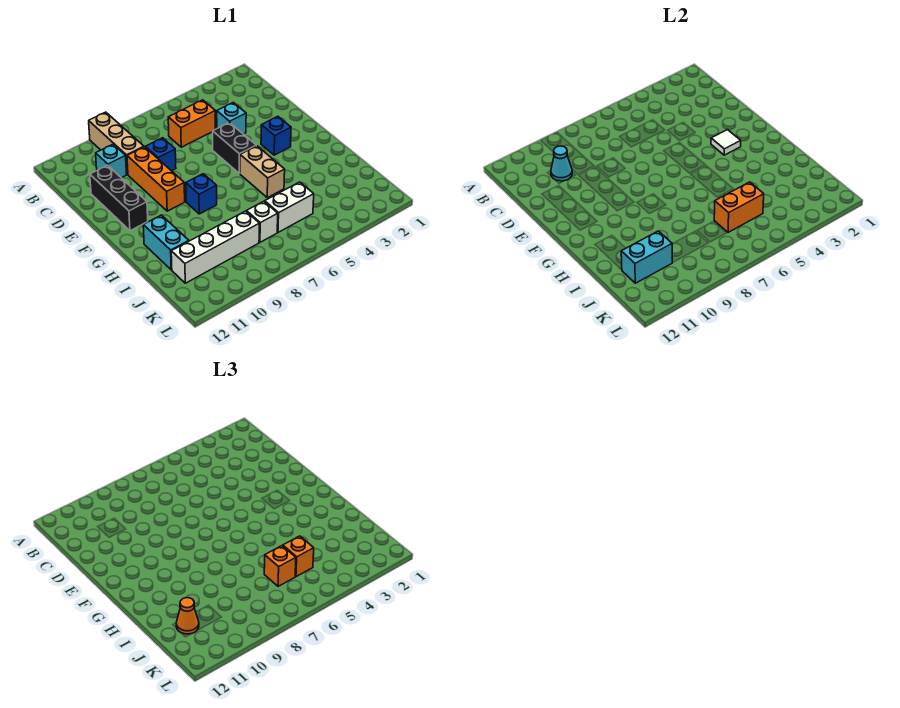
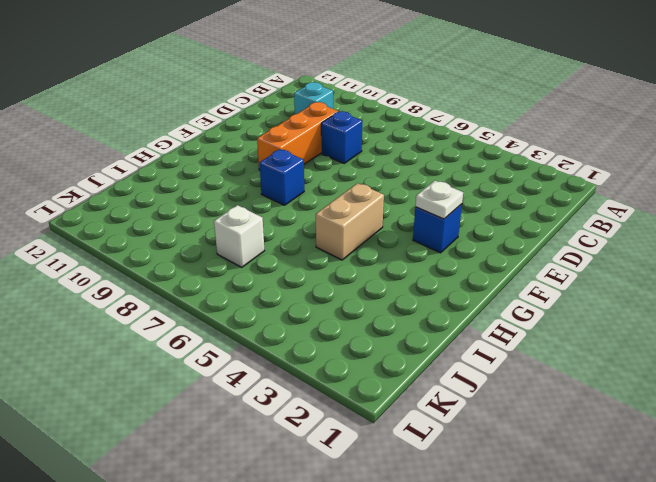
white 1x1 plate [415,181,463,219] -> white 1x1 tile [711,130,741,155]
none -> tan 1x3 brick [89,112,144,175]
none -> orange 1x2 brick [168,100,215,147]
none -> cyan 1x1 brick [217,102,246,134]

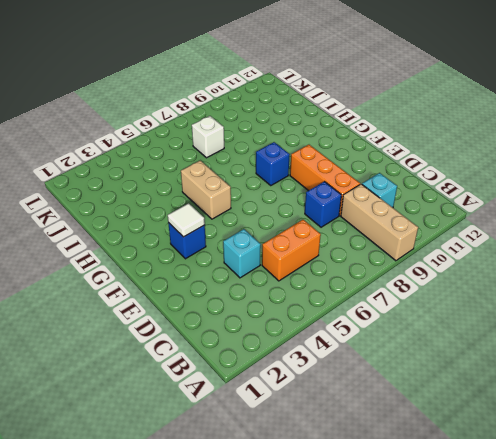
none -> black 1x3 brick [90,165,148,231]
none -> black 1x2 brick [213,122,256,173]
none -> cyan 1x2 brick [143,215,189,270]

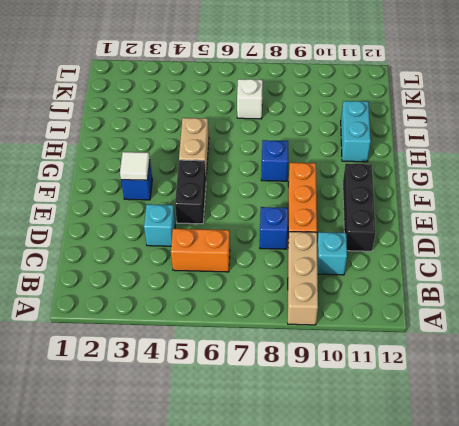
none -> white 1x2 brick [264,182,314,232]
none -> white 1x4 brick [171,211,259,283]
none -> cyan 1x1 cone [551,146,572,181]

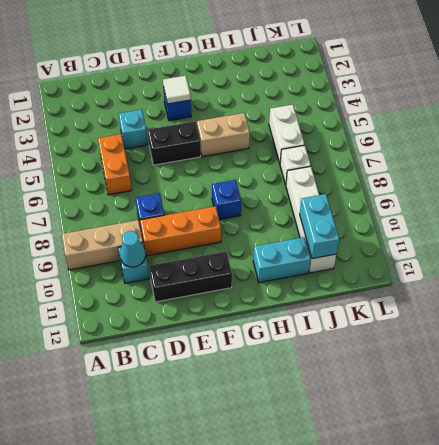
none -> orange 1x2 brick [714,182,764,232]
none -> orange 1x1 brick [283,536,314,577]
none -> orange 1x1 brick [264,546,296,586]

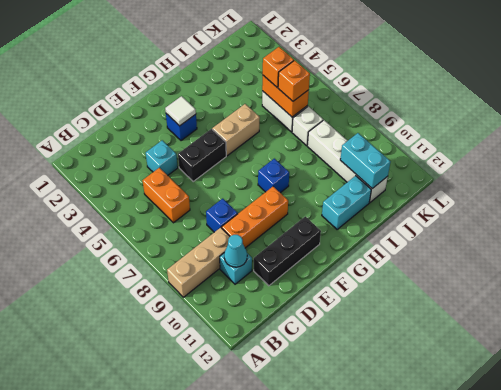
none -> orange 1x1 cone [176,598,199,634]

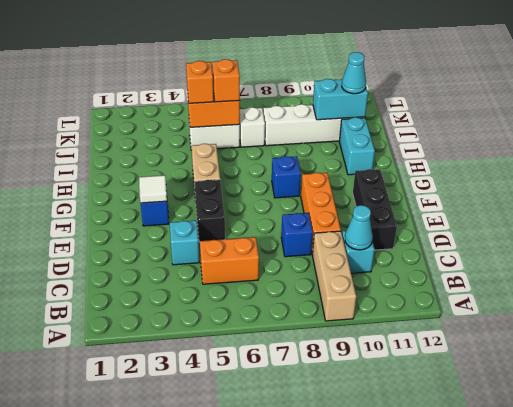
cyan 1x1 cone [342,52,366,94] -> orange 1x1 cone [176,598,199,634]

